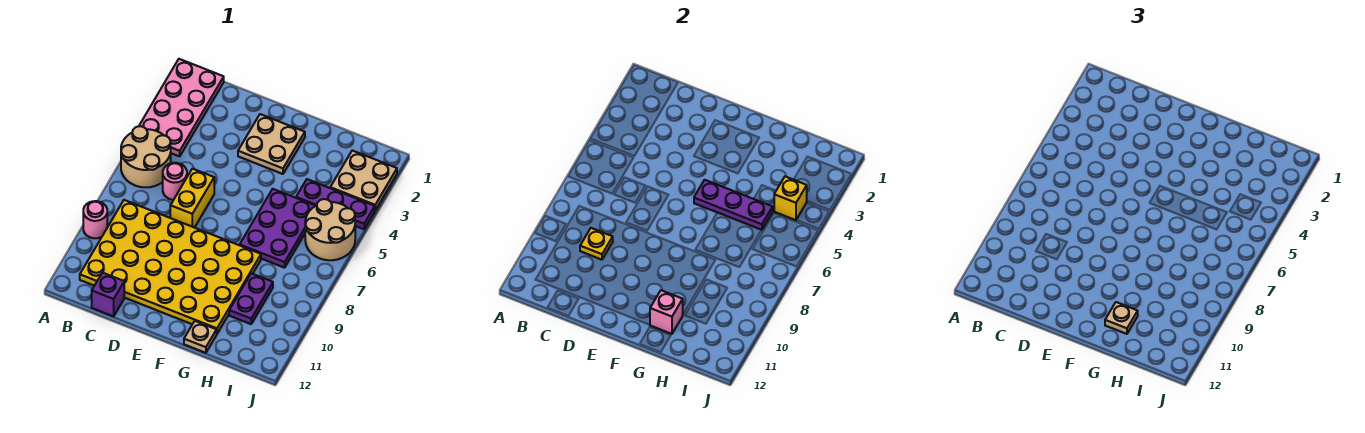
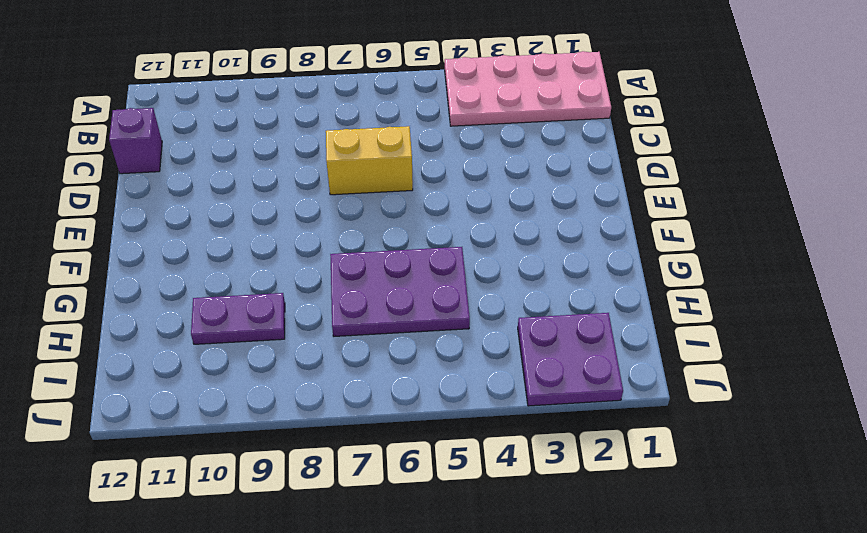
purple 2x2 plate [518,313,623,406] -> tan 2x2 plate [330,151,397,210]
none -> tan 2x2 round brick [121,126,171,187]
none -> pink 1x1 round brick [83,201,107,238]
none -> yellow 4x6 plate [80,200,261,333]

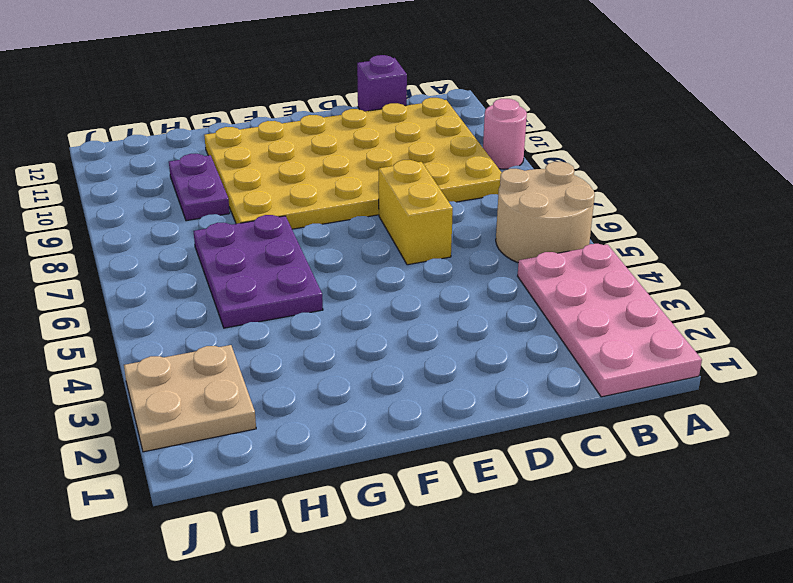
none -> pink 1x1 round brick [163,163,187,200]
none -> tan 2x2 plate [238,114,305,174]
none -> tan 1x1 plate [184,321,217,353]

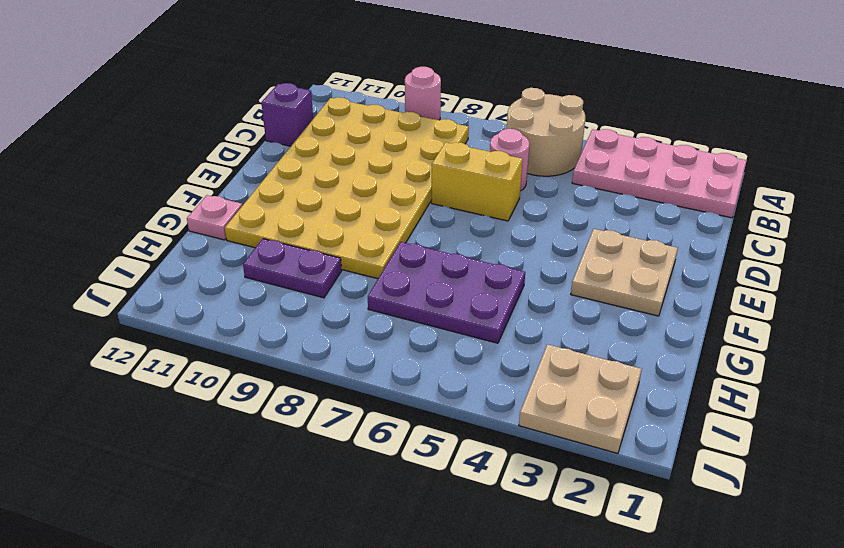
pink 1x1 plate [187,195,242,240] -> tan 1x1 plate [184,321,217,353]
none -> purple 1x3 plate [296,179,375,229]
none -> tan 2x2 round brick [305,199,355,260]
none -> yellow 1x1 plate [580,228,613,260]

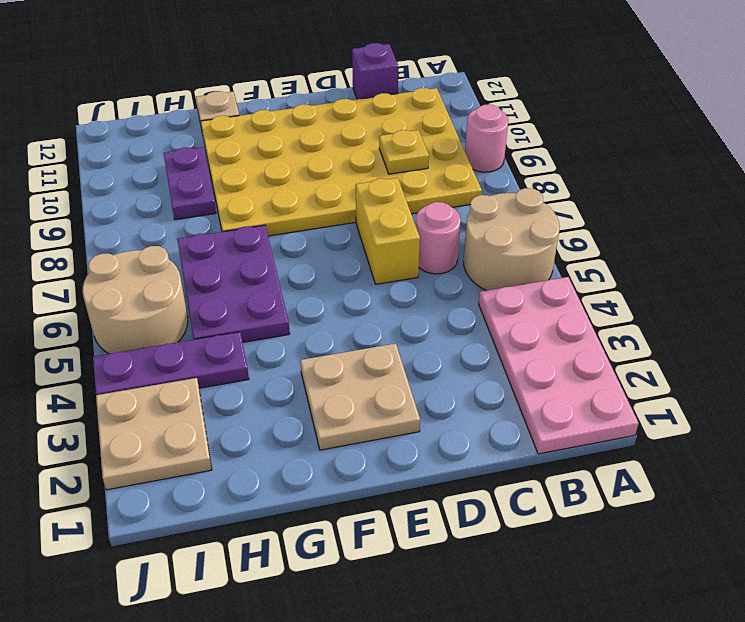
none -> purple 1x3 plate [694,180,773,230]
none -> pink 1x1 brick [650,290,683,334]
none -> yellow 1x1 brick [774,177,807,220]

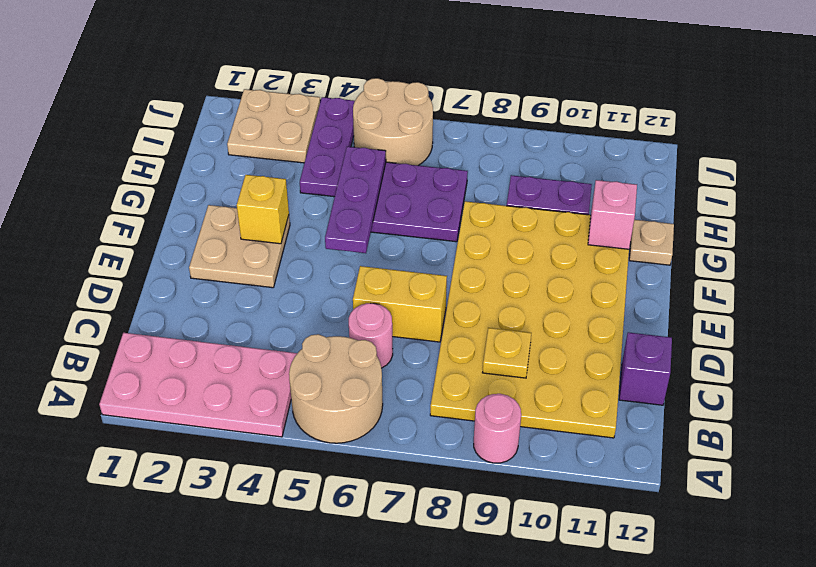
yellow 1x1 brick [237,175,289,244] -> yellow 1x1 brick moved to [774,177,807,220]
none -> tan 1x1 plate [1105,302,1138,334]

